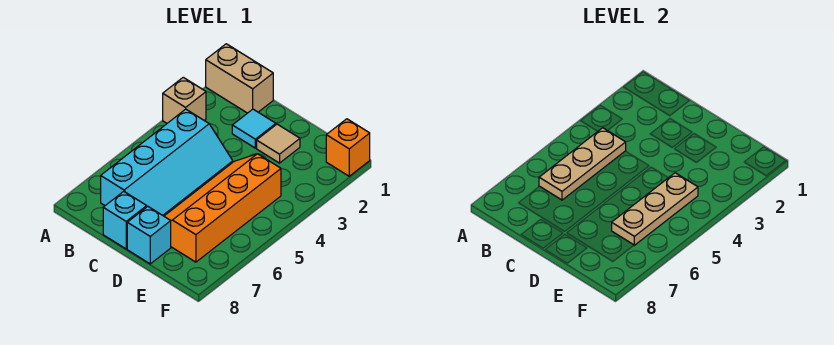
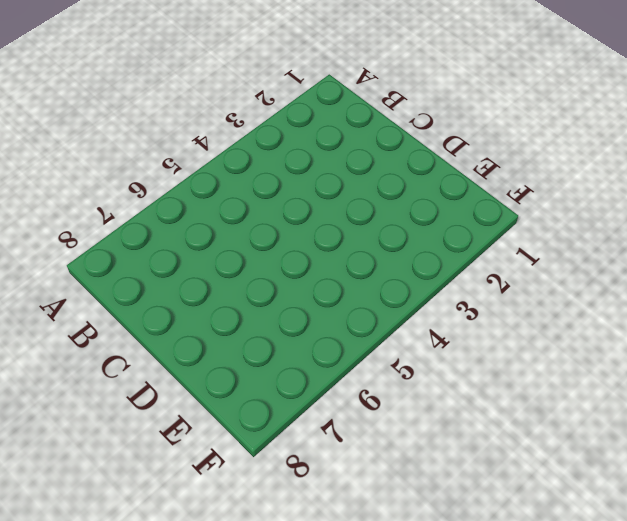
none -> tan 1x2 brick [206,44,273,113]
none -> tan 1x1 brick [163,77,206,123]

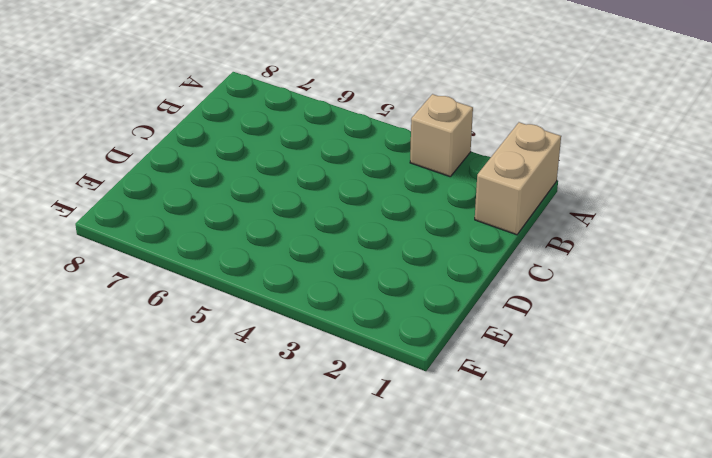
none -> cyan 2x4 slope [101,109,233,216]
none -> cyan 1x1 tile [232,109,276,148]

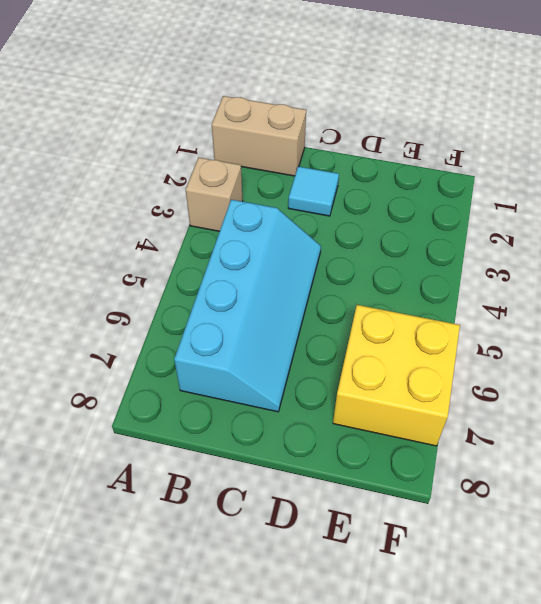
yellow 2x2 brick [333,305,460,446] -> orange 2x4 slope [164,154,281,262]
none -> cyan 1x1 brick [103,191,147,249]
none -> tan 1x1 tile [257,124,300,163]

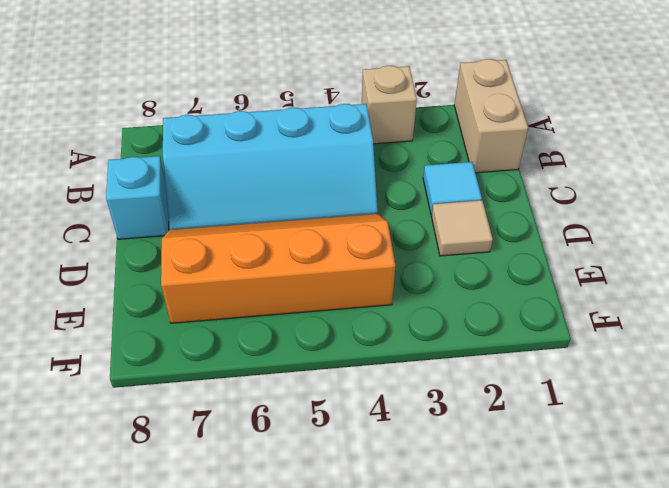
none -> cyan 1x1 brick [127,207,171,264]
none -> orange 1x1 brick [326,119,370,176]

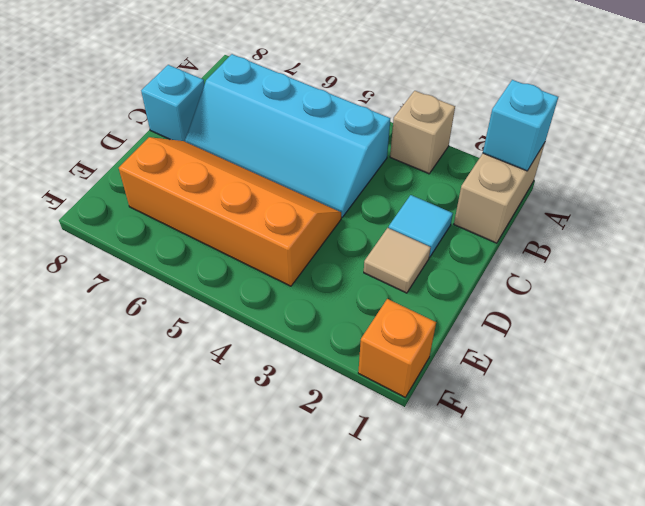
cyan 1x1 brick [483,80,558,171] -> cyan 1x1 brick moved to [127,207,171,264]
none -> tan 1x3 plate [539,128,626,200]
none -> tan 1x3 plate [612,173,698,245]

